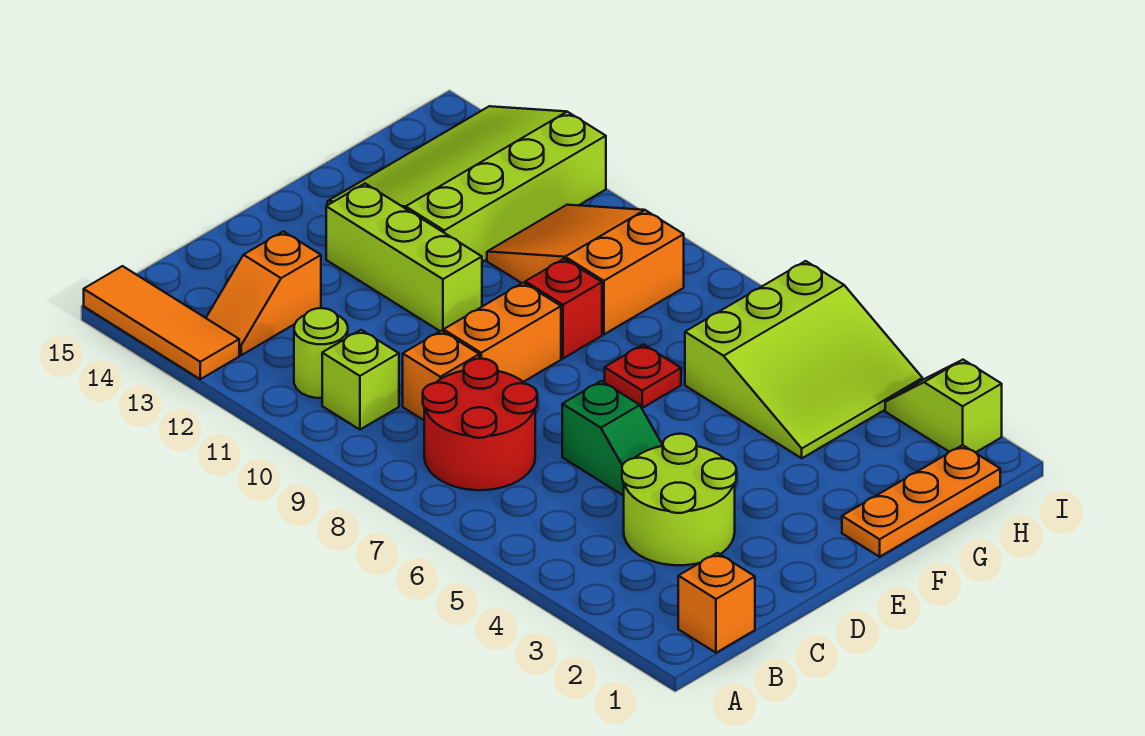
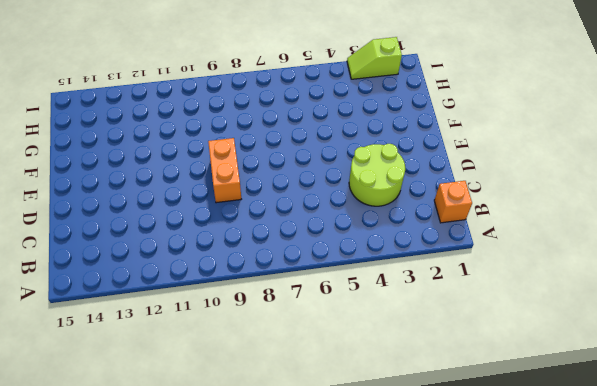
none -> orange 1x3 tile [84,266,239,379]
none -> red 2x2 round brick [423,359,537,490]
none -> lime 1x1 brick [322,330,399,430]

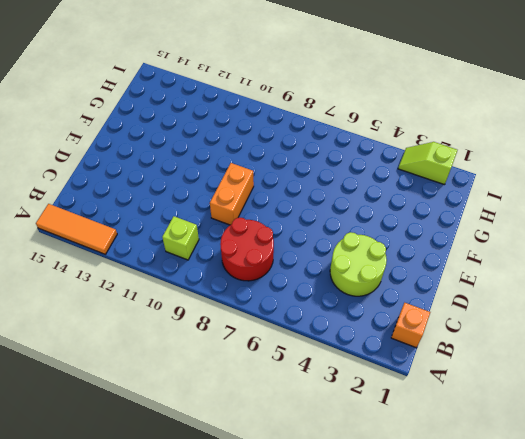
none -> lime 1x1 round brick [294,308,348,398]
none -> orange 1x2 slope [206,231,321,355]
none -> orange 1x1 brick [403,331,479,420]

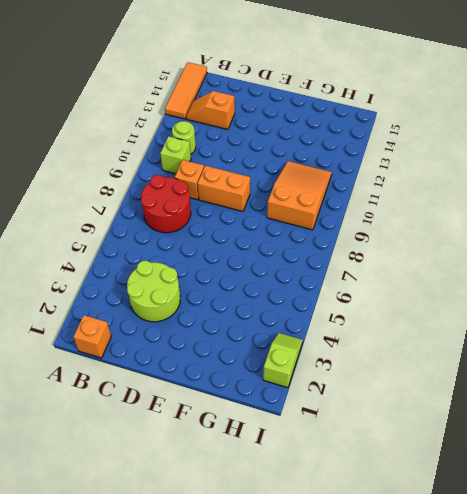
none -> green 1x2 slope [562,381,663,496]
none -> lime 1x3 brick [326,184,482,332]
none -> orange 1x3 plate [842,445,1000,557]

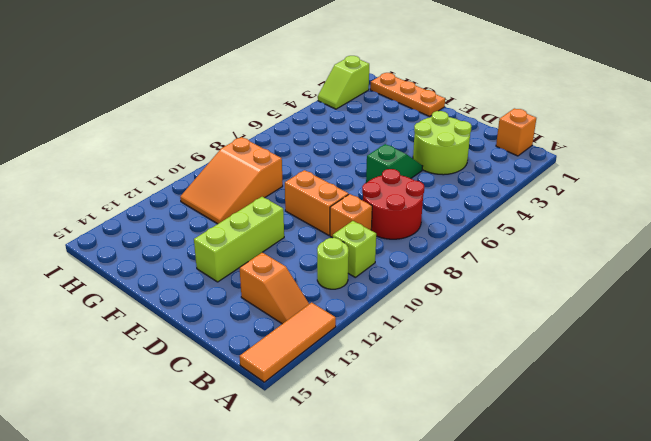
none -> red 1x1 plate [605,344,681,408]
none -> red 1x1 brick [525,259,602,358]
none -> lime 3x4 slope [327,106,606,262]

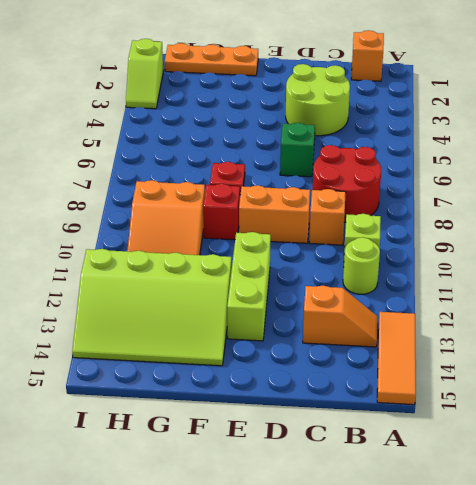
none -> lime 3x3 slope [685,261,922,458]

